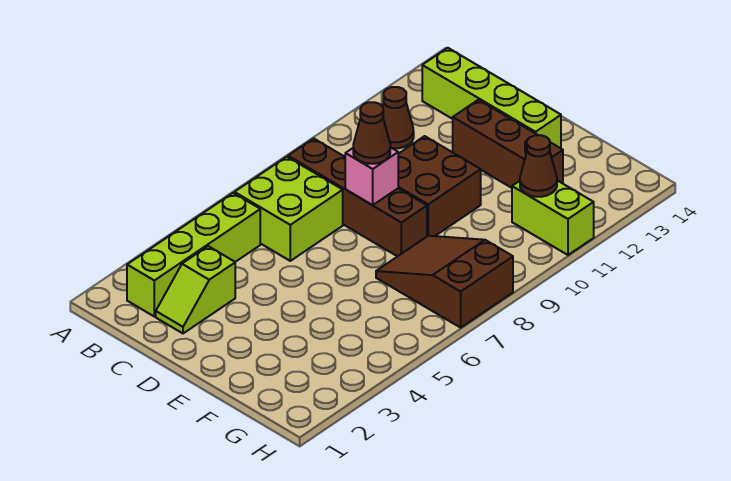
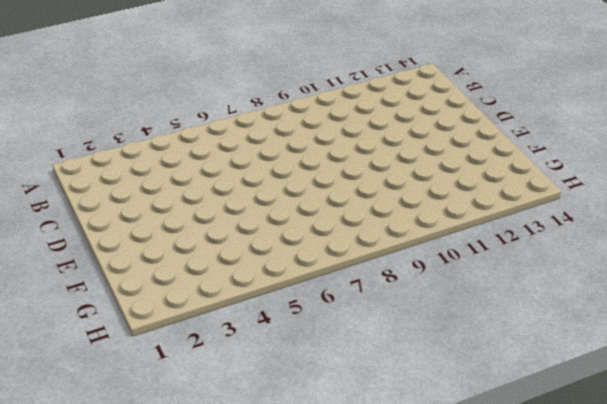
none -> lime 1x4 brick [127,193,260,316]
none -> lime 2x2 brick [234,157,343,261]
none -> brown 1x4 brick [288,138,427,256]

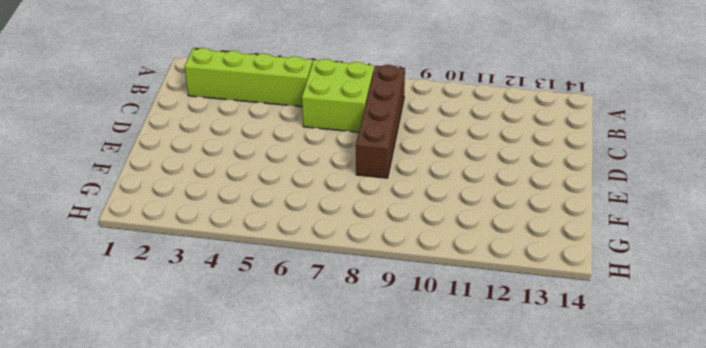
none -> brown 1x1 cone [383,87,414,149]
none -> lime 1x4 brick [422,48,561,148]
none -> lime 1x2 slope [156,246,235,333]

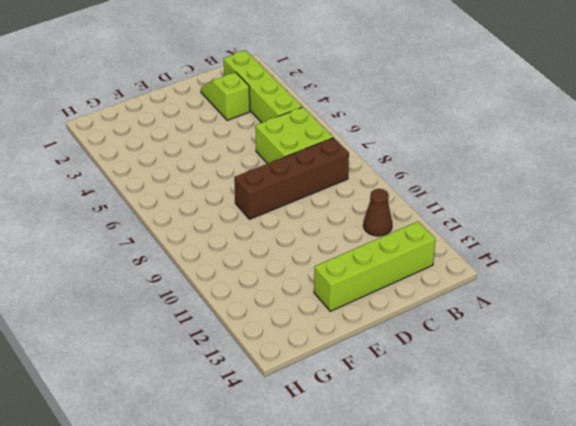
none -> brown 2x2 brick [398,136,481,236]
none -> brown 1x3 brick [453,100,563,188]
none -> brown 2x3 slope [376,236,513,328]

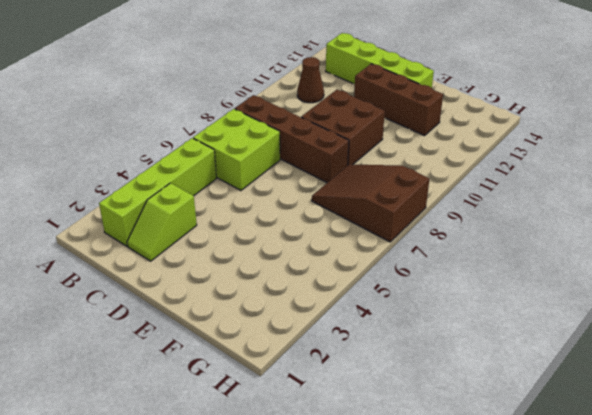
none -> lime 1x2 brick [512,181,594,255]
none -> pink 1x1 brick [345,147,398,205]
none -> brown 1x1 cone [520,135,557,197]

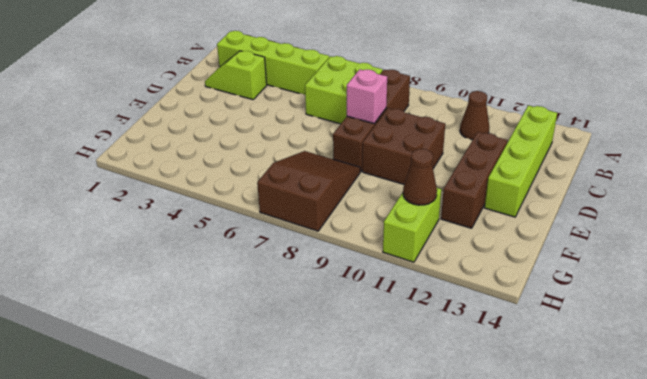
none -> brown 1x1 cone [353,102,390,164]

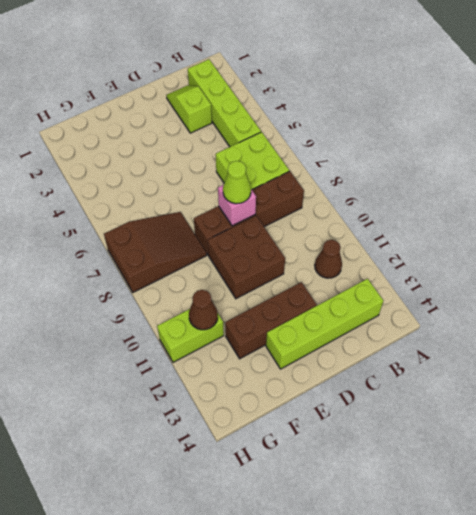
lime 1x1 cone [223,161,251,204] -> brown 1x1 cone [353,102,390,164]

